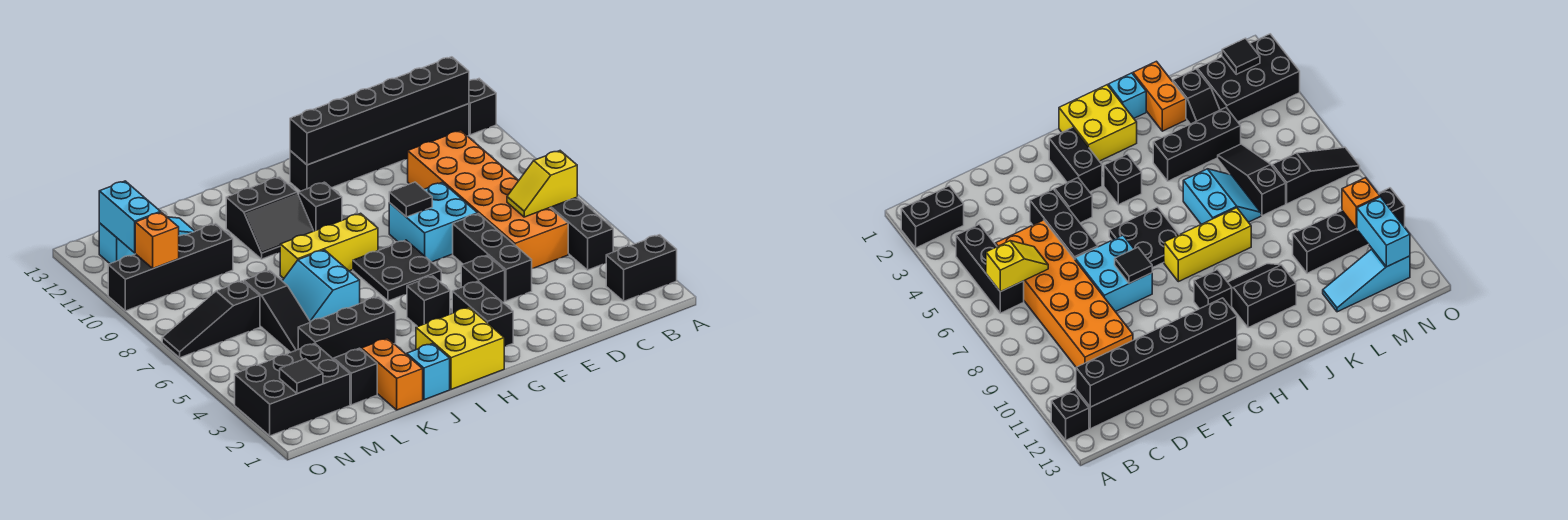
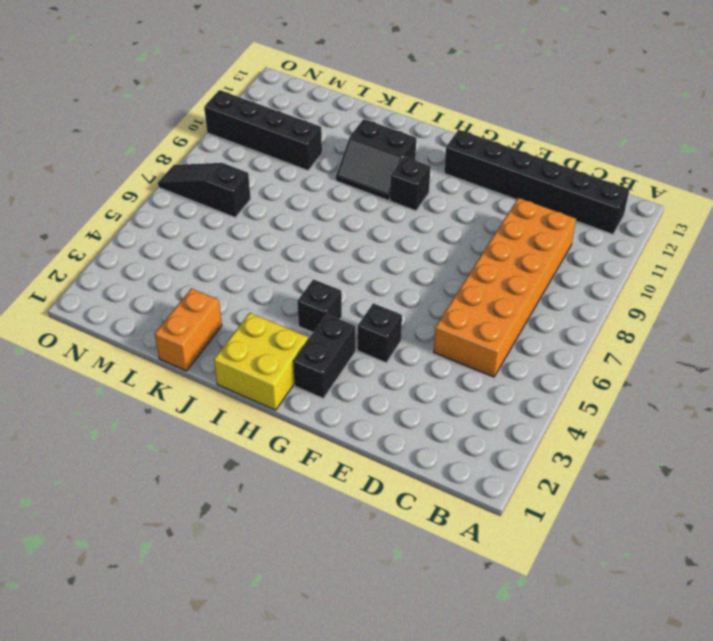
none -> black 1x2 brick [606,235,677,301]
none -> black 1x1 brick [469,79,496,135]
none -> black 1x3 brick [550,197,613,270]
none -> black 1x3 brick [453,214,532,301]

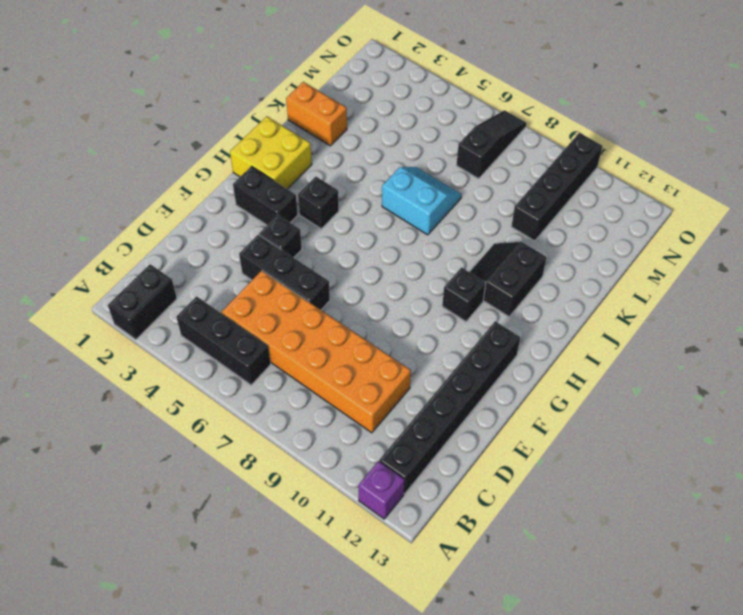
purple 1x1 brick [358,461,405,519] -> black 1x1 brick [469,79,496,135]
none -> cyan 2x2 brick [389,182,478,262]
none -> black 2x2 plate [353,240,441,301]
none -> yellow 1x3 brick [280,213,378,278]
none -> cyan 1x1 brick [407,344,450,400]

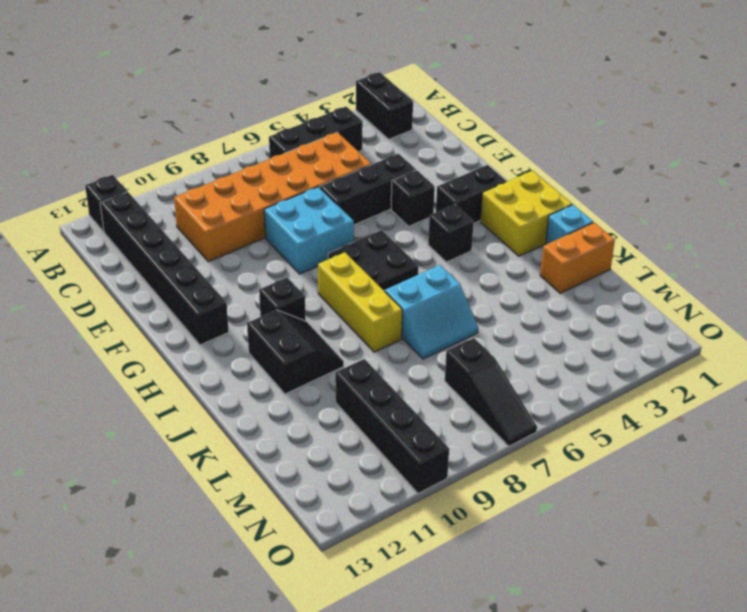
none -> black 1x3 brick [298,297,396,359]
none -> black 1x2 slope [333,348,377,405]
none -> black 1x3 slope [244,271,310,352]
none -> cyan 1x3 slope [99,217,195,264]

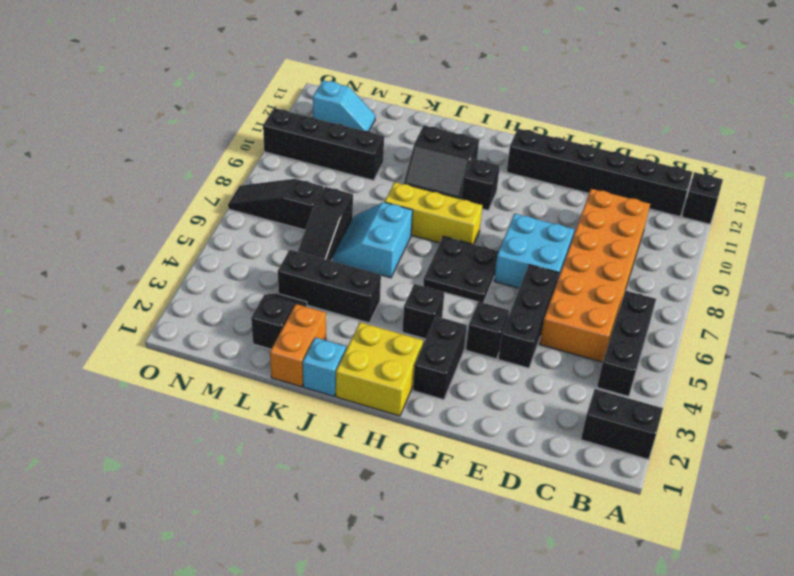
cyan 1x2 slope [313,80,375,131] -> cyan 1x3 slope [99,217,195,264]
none -> black 2x3 brick [235,343,350,436]
none -> yellow 1x2 slope [507,151,577,217]
none -> black 1x6 brick [290,57,469,165]
none -> black 1x1 tile [389,182,432,217]

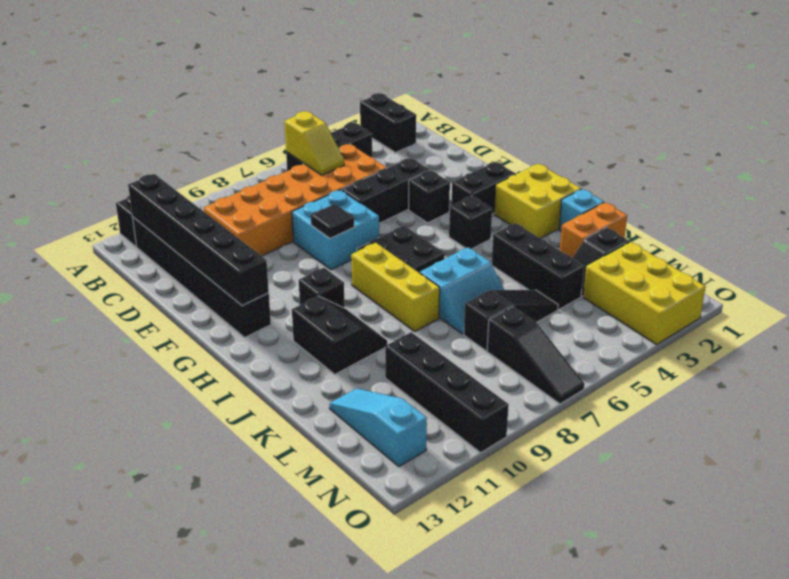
yellow 2x3 brick [583,242,706,344] -> black 2x3 brick [235,343,350,436]
none -> black 1x1 tile [280,359,323,394]
none -> orange 1x1 brick [135,212,179,268]
none -> cyan 1x2 brick [99,181,161,253]

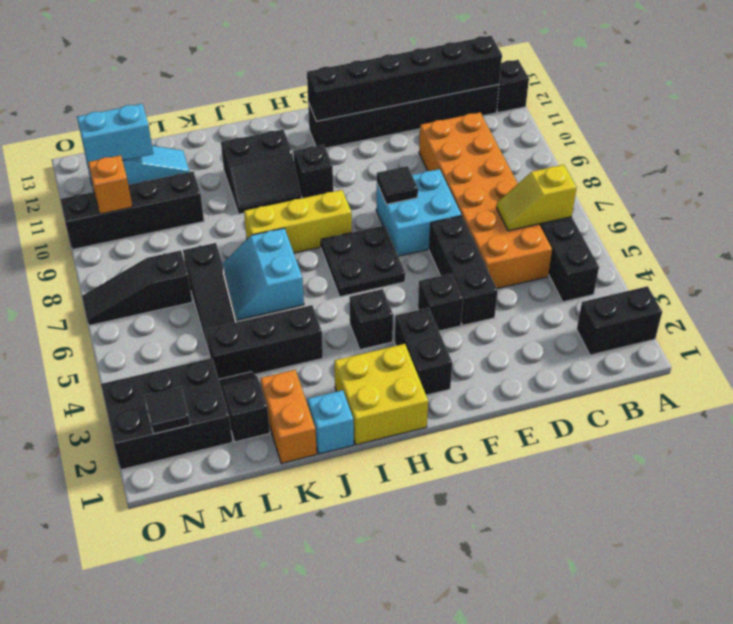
cyan 1x2 brick [77,104,153,167] -> cyan 1x2 brick turned to [99,181,161,253]

